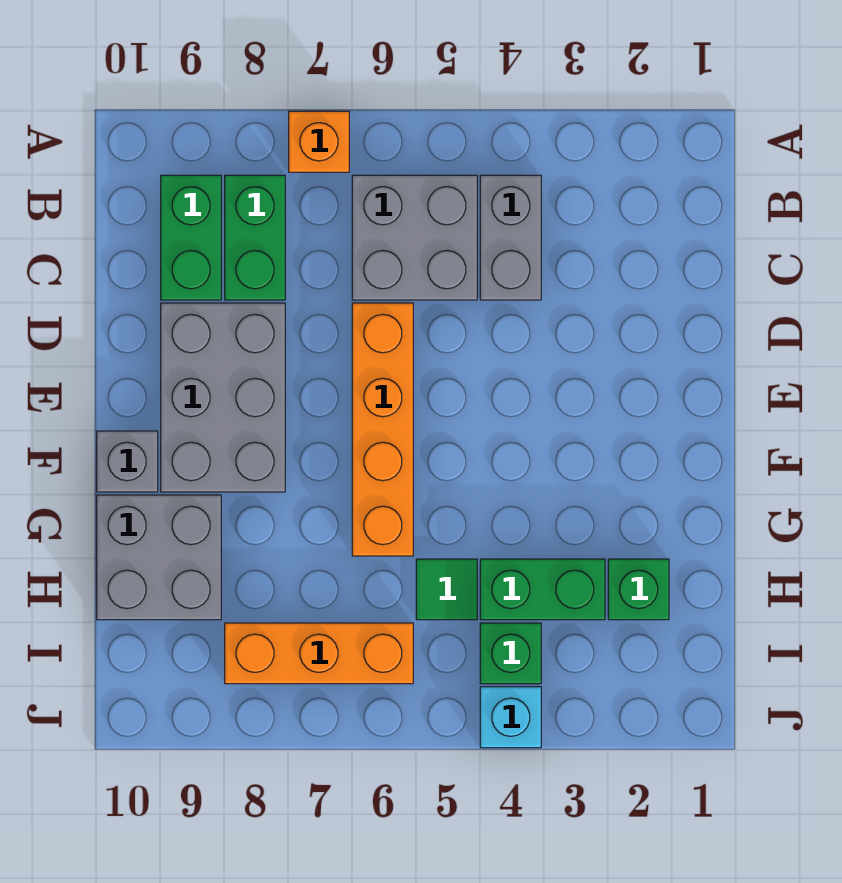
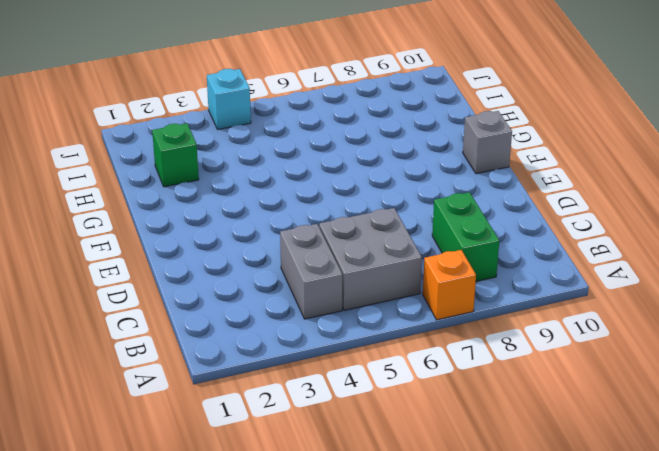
none -> green 1x2 brick [161,175,221,300]
none -> orange 1x4 brick [352,303,413,556]
none -> grey 2x3 brick [161,303,285,492]

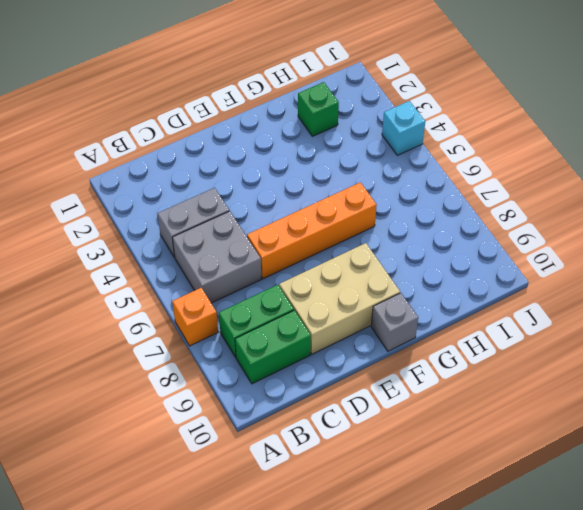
tan 2x3 brick [279,243,400,354] -> grey 2x3 brick [161,303,285,492]
none -> grey 2x2 brick [97,495,221,620]
none -> green 1x2 brick [480,559,605,620]
none -> green 1x1 tile [416,559,477,620]

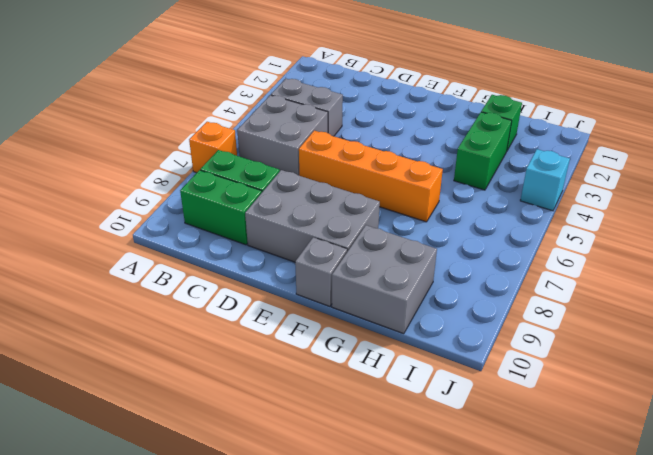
none -> green 1x1 tile [416,559,477,620]
none -> green 1x1 brick [480,623,541,684]
none -> orange 1x3 brick [225,623,413,684]

